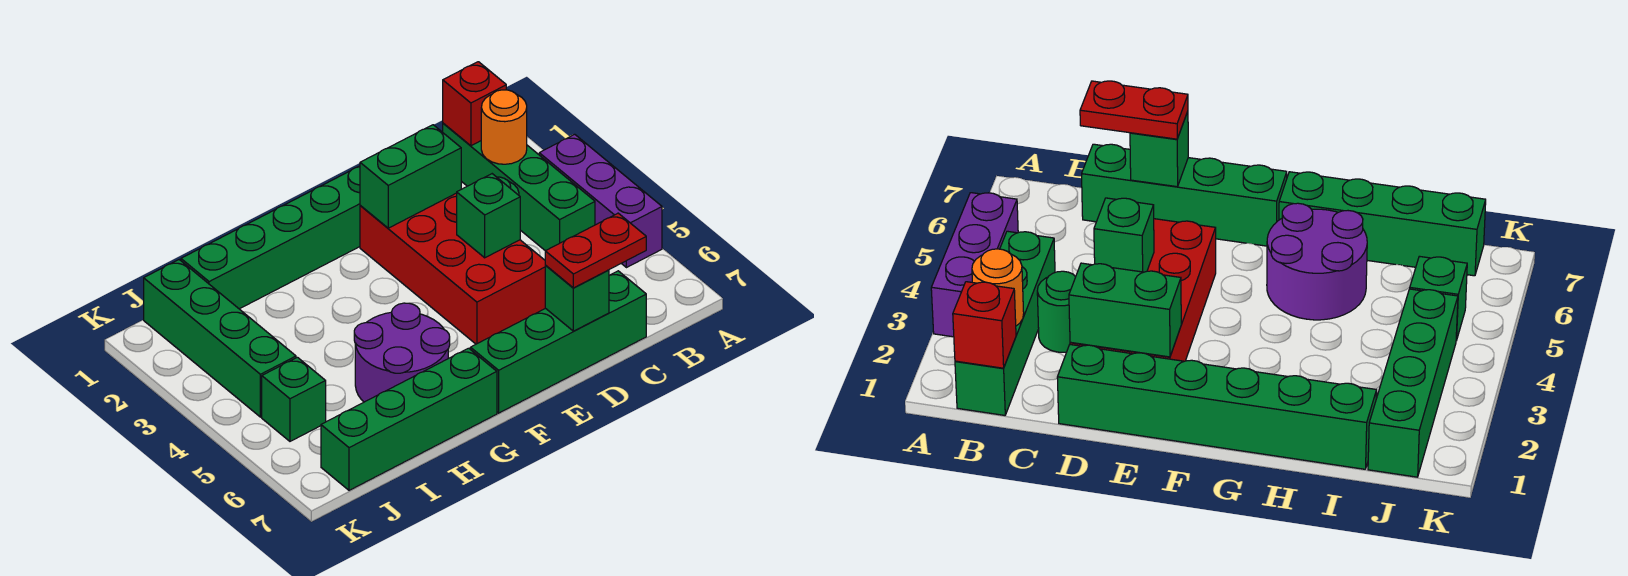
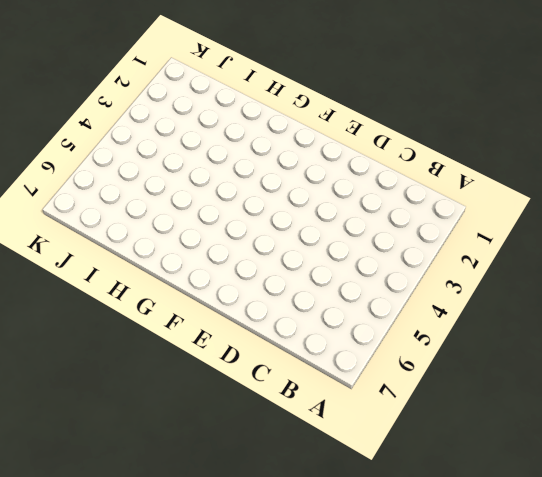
none -> purple 1x3 brick [539,134,662,268]
none -> green 1x4 brick [443,123,595,251]
none -> green 1x1 round brick [1037,271,1076,352]

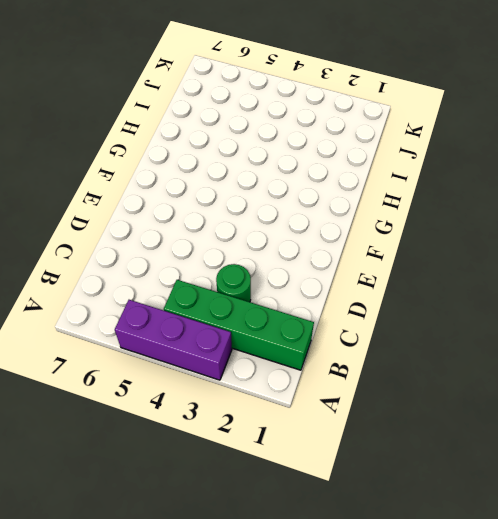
none -> green 1x4 brick [470,271,646,413]
none -> green 1x6 brick [181,166,360,309]
none -> red 2x4 brick [360,193,545,344]

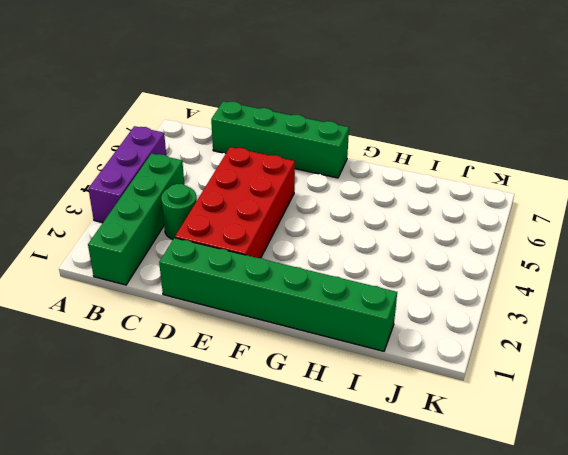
none -> purple 2x2 round brick [354,303,450,402]
none -> green 1x4 brick [321,348,497,490]
none -> green 1x4 brick [144,260,296,417]

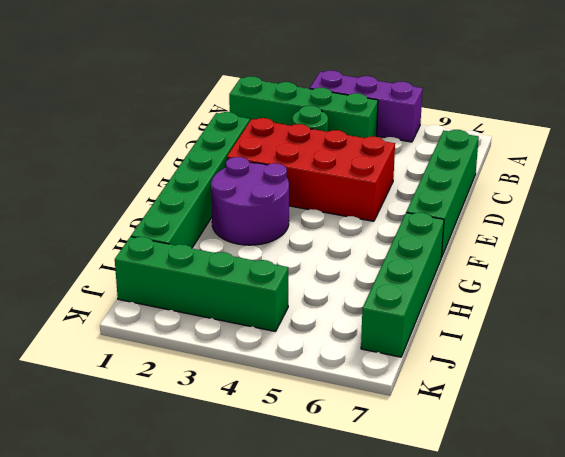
purple 2x2 round brick [211,157,289,245] -> purple 2x2 round brick moved to [354,303,450,402]
none -> green 1x1 brick [262,357,326,441]
none -> red 1x1 brick [443,62,506,146]
none -> orange 1x1 round brick [481,90,527,164]

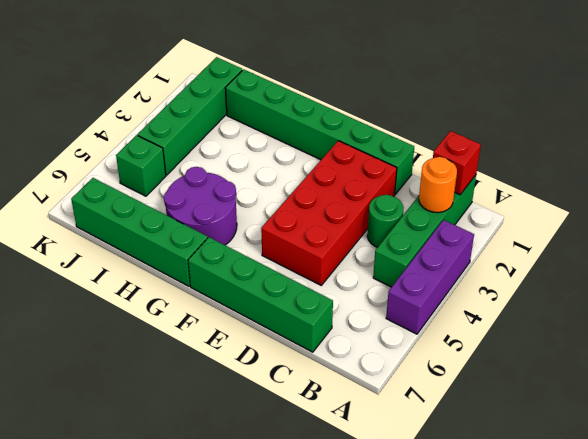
none -> green 1x2 brick [360,125,461,228]
none -> green 1x1 brick [457,174,520,258]
none -> green 1x1 brick [545,265,609,331]

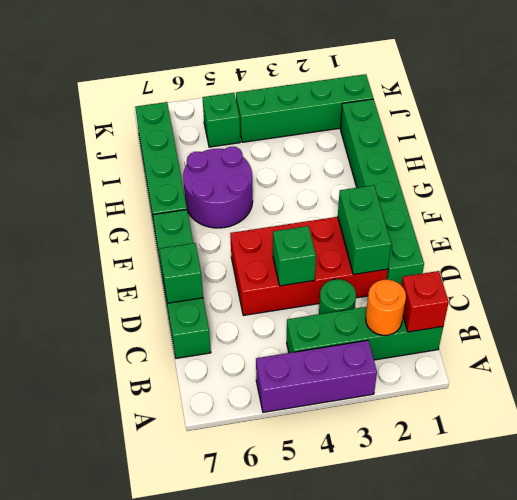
none -> red 1x2 plate [545,213,646,288]

